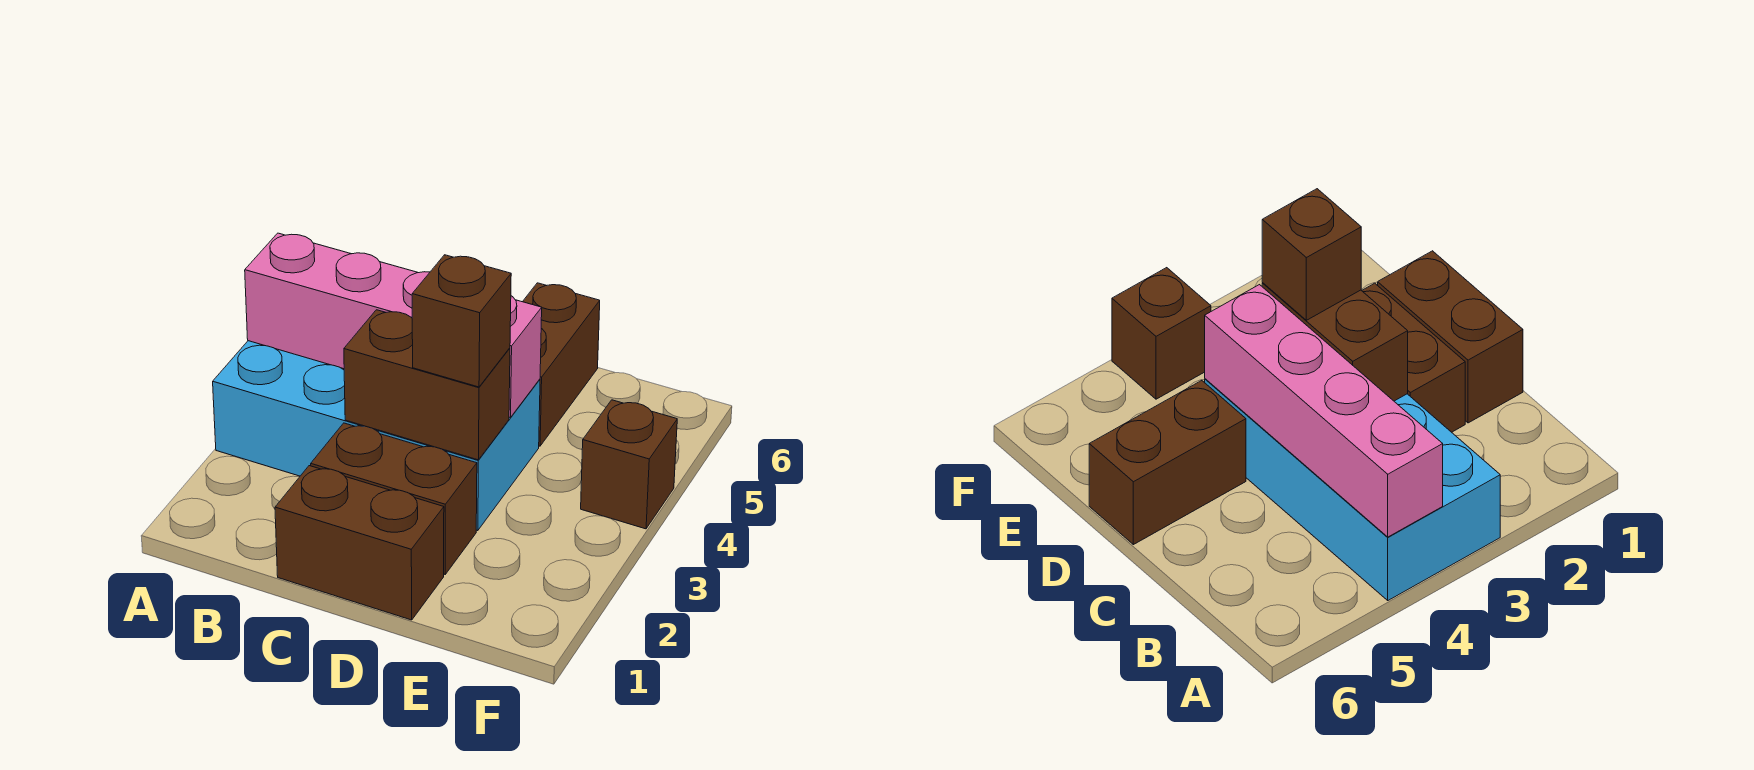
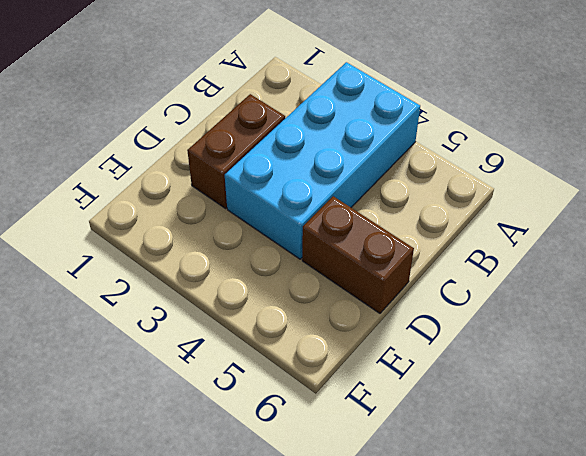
none -> brown 1x2 brick [275,466,444,620]
none -> brown 1x1 brick [581,400,677,529]

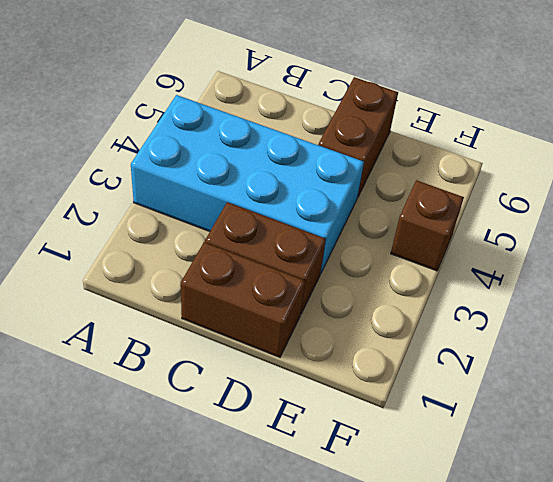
none -> pink 1x4 brick [245,233,542,418]
none -> brown 1x2 brick [344,310,510,460]

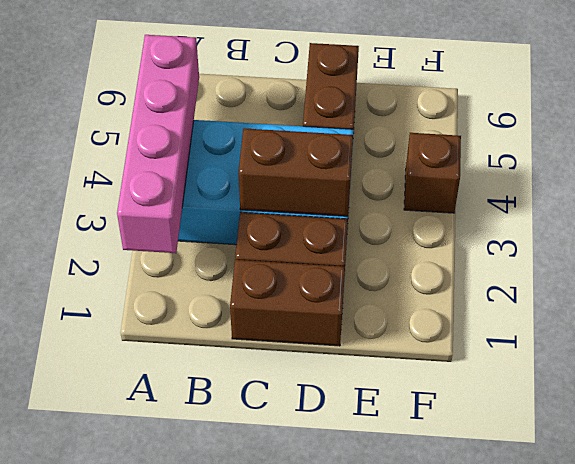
pink 1x4 brick [117,35,199,253] -> pink 1x4 brick turned to [245,233,542,418]
none -> brown 1x1 brick [412,255,511,387]

